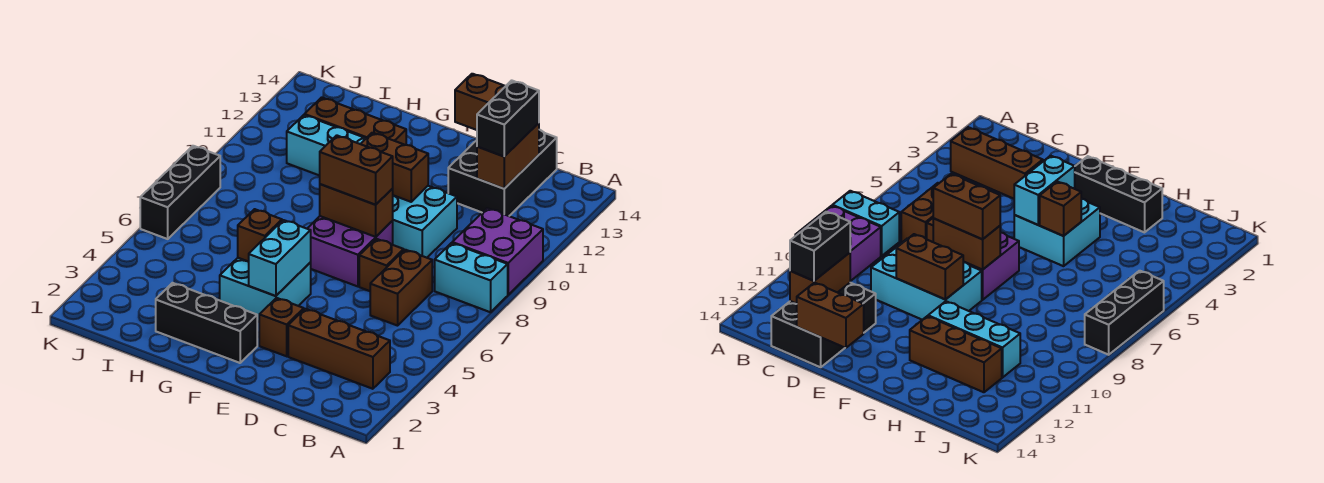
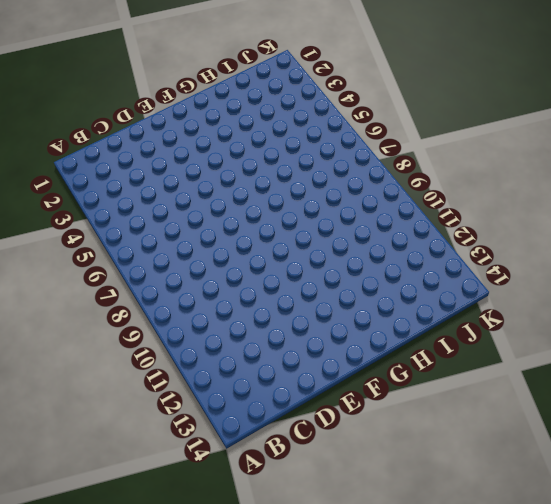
none -> cyan 1x2 brick [435,243,508,312]
none -> purple 2x2 brick [452,208,543,295]
none -> brown 1x3 brick [288,309,390,389]

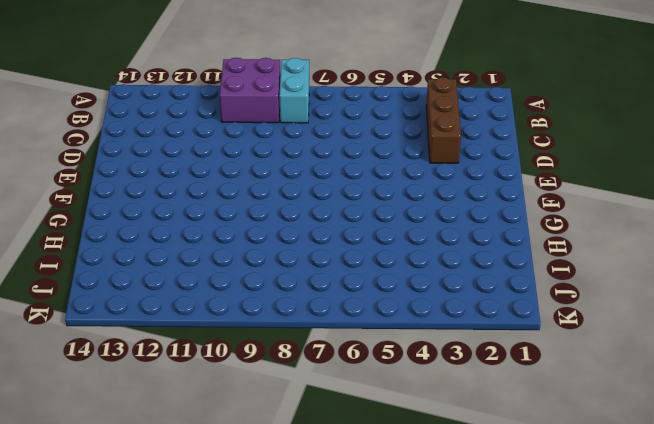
none -> brown 1x2 brick [370,250,432,326]
none -> black 2x3 brick [448,130,557,216]
none -> brown 1x1 brick [359,239,404,291]

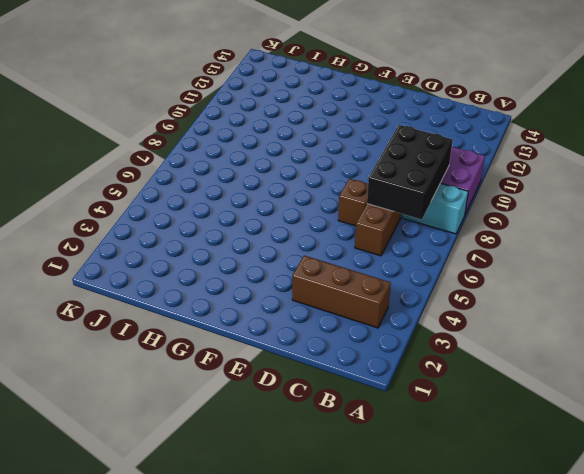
black 2x3 brick [367,125,453,220] -> black 2x3 brick moved to [448,130,557,216]
none -> cyan 2x3 brick [393,186,457,258]
none -> brown 1x1 brick [259,298,304,356]
none -> purple 2x2 brick [307,216,393,286]

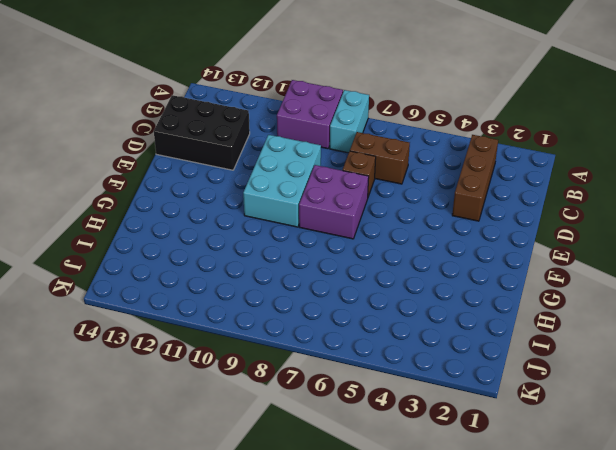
none -> brown 1x1 brick [259,298,304,356]
none -> black 1x3 brick [156,283,258,363]
none -> cyan 2x2 brick [220,258,311,322]

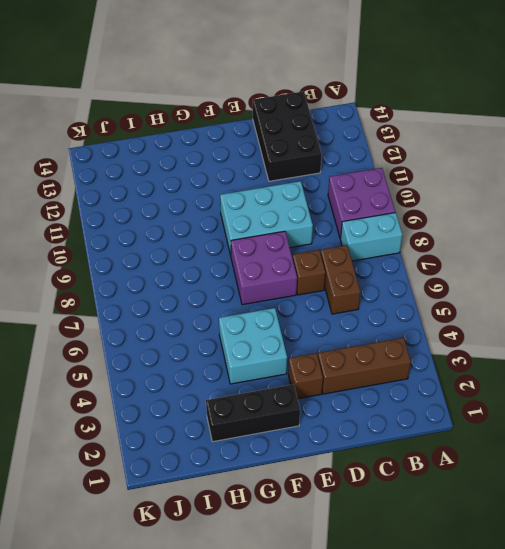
none -> cyan 1x3 brick [287,115,366,176]
none -> brown 1x3 brick [305,97,406,145]
none -> black 1x3 brick [140,146,220,239]

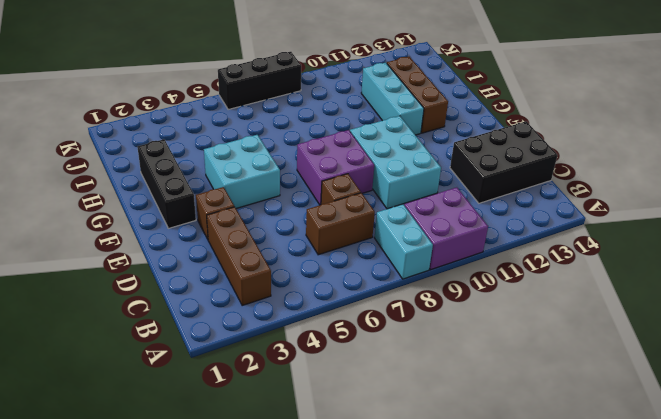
none -> brown 1x2 brick [477,123,539,189]
none -> brown 1x2 brick [455,74,505,130]
none -> brown 1x2 brick [320,184,393,237]

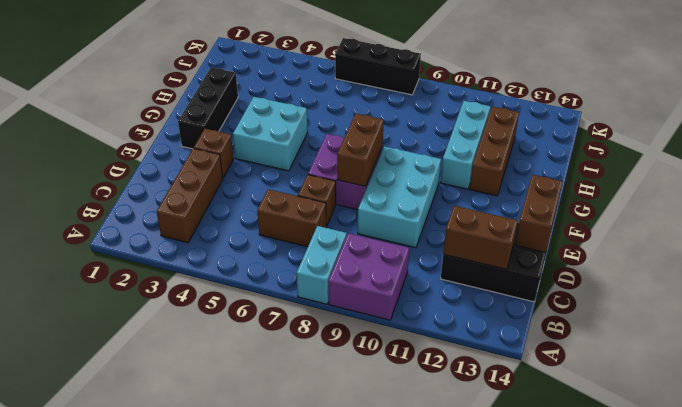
none -> brown 1x2 brick [361,133,428,202]
none -> cyan 1x2 brick [249,220,311,296]
none -> brown 1x1 brick [238,209,282,262]

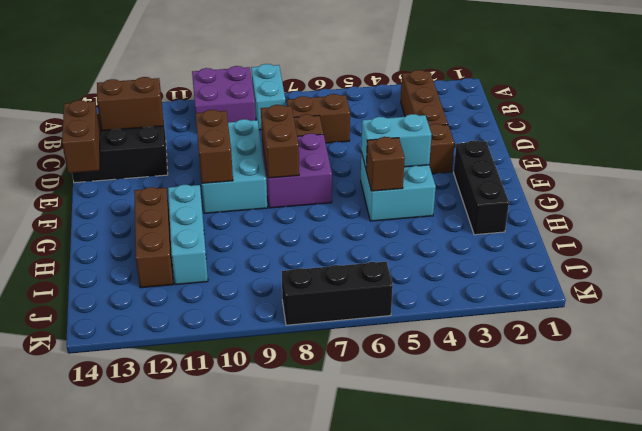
none -> black 1x2 brick [477,80,539,156]
none -> brown 1x2 brick [320,135,393,205]

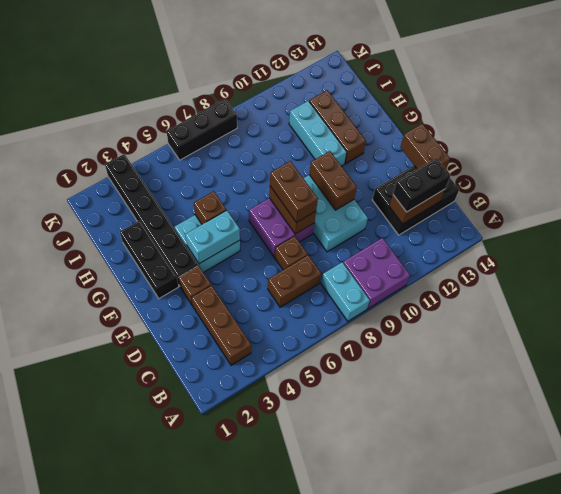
black 1x6 brick [105,154,198,286] -> none

